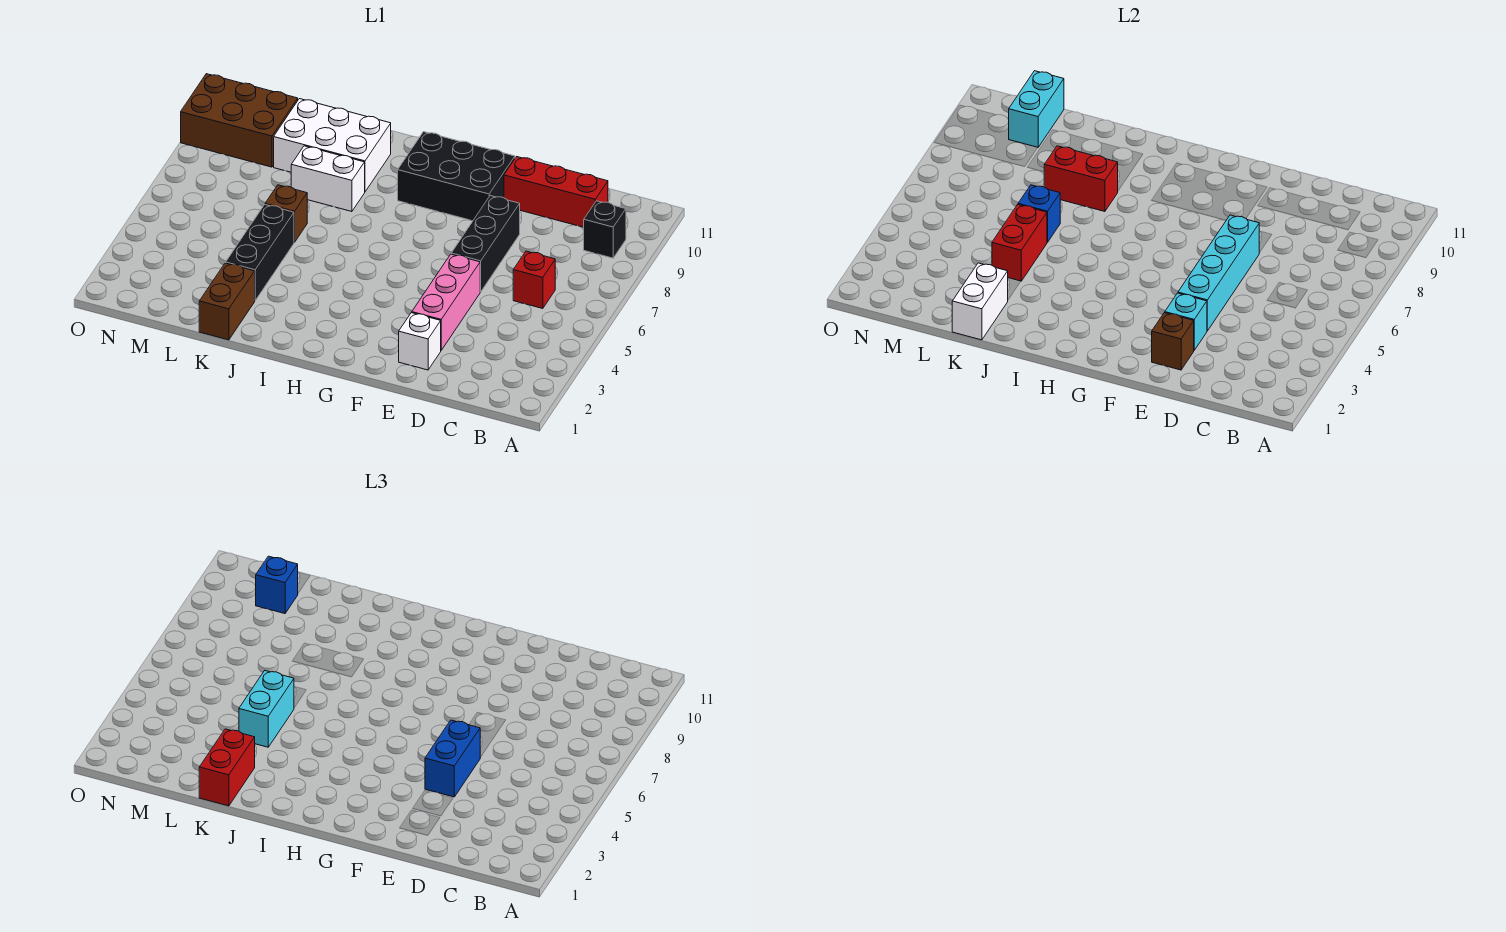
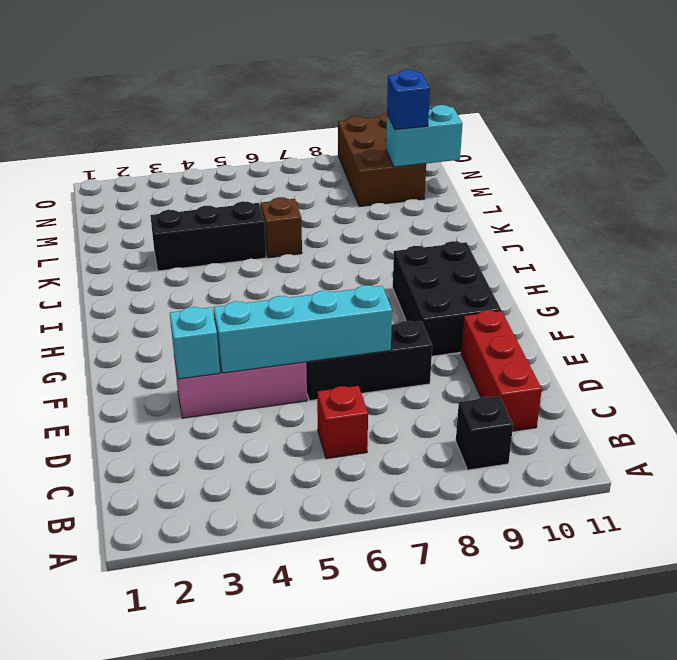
none -> white 1x1 brick [399,313,441,370]
none -> white 1x2 brick [291,146,365,212]
none -> white 2x3 brick [274,99,391,192]

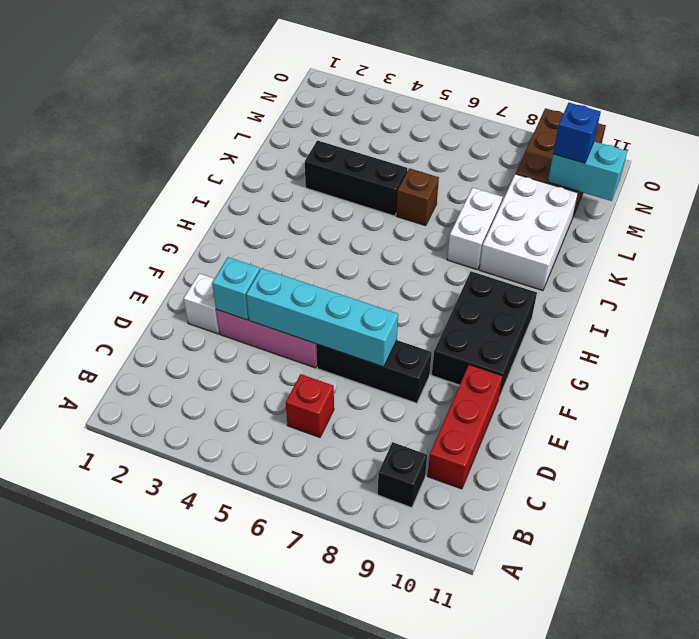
none -> brown 1x2 brick [199,263,255,340]
none -> brown 1x1 brick [1152,313,1194,370]
none -> red 1x2 brick [1044,146,1118,212]

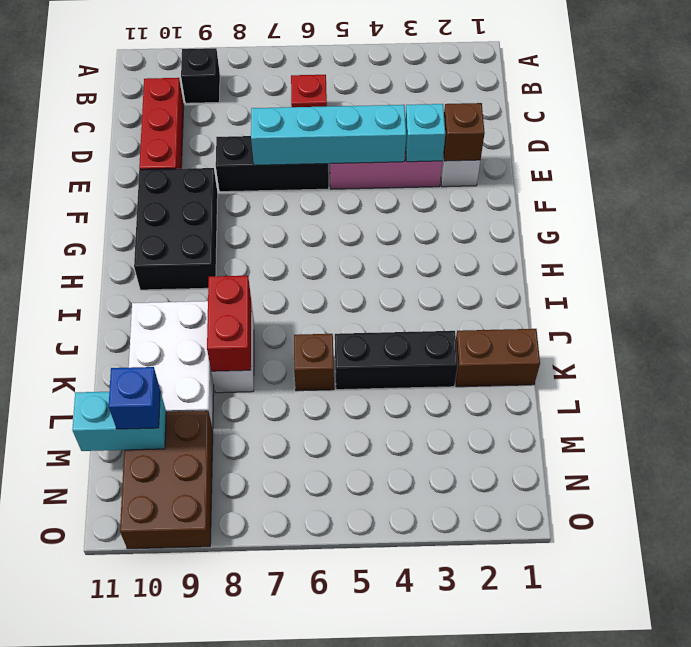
none -> white 1x2 brick [952,263,1008,340]
none -> red 1x2 brick [992,205,1047,281]
none -> blue 1x1 brick [1018,185,1060,242]

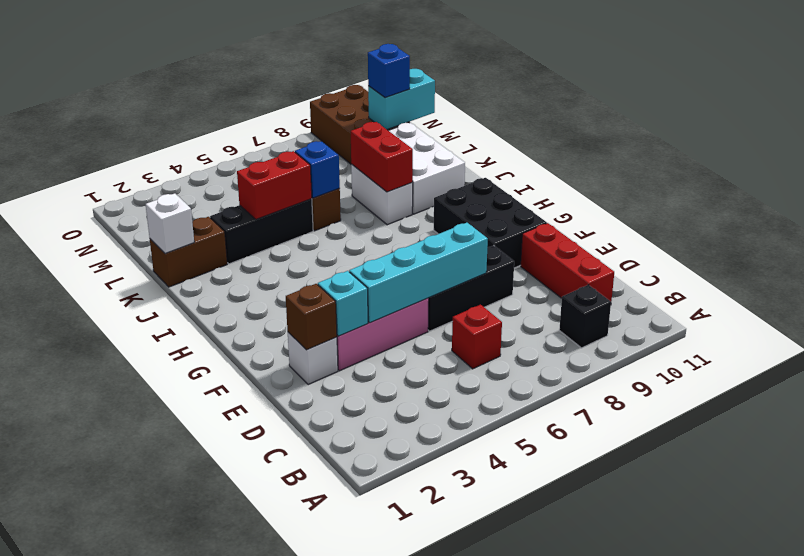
white 1x1 brick [146,193,194,254] -> white 1x2 brick [952,263,1008,340]
none -> blue 1x2 brick [425,720,480,797]
none -> red 1x2 brick [199,729,255,806]
none -> cyan 1x2 brick [239,671,294,747]

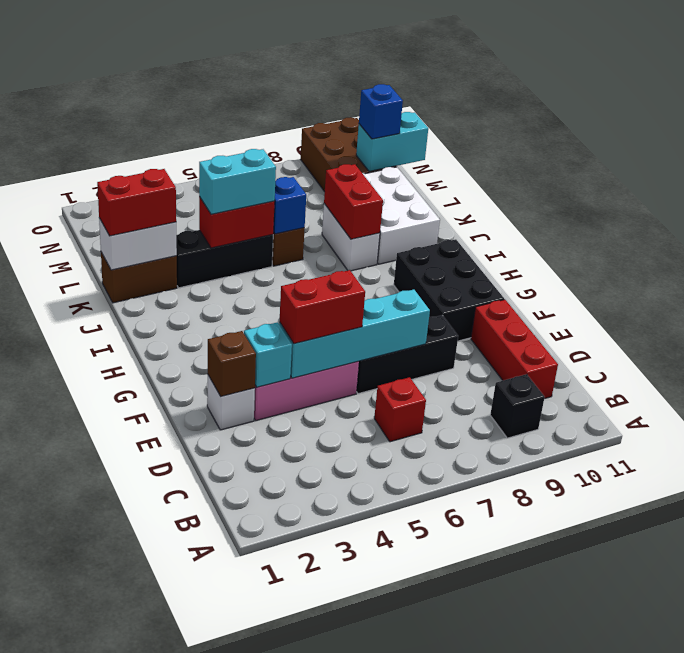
red 1x2 brick [280,270,365,344] -> blue 1x2 brick [425,720,480,797]

